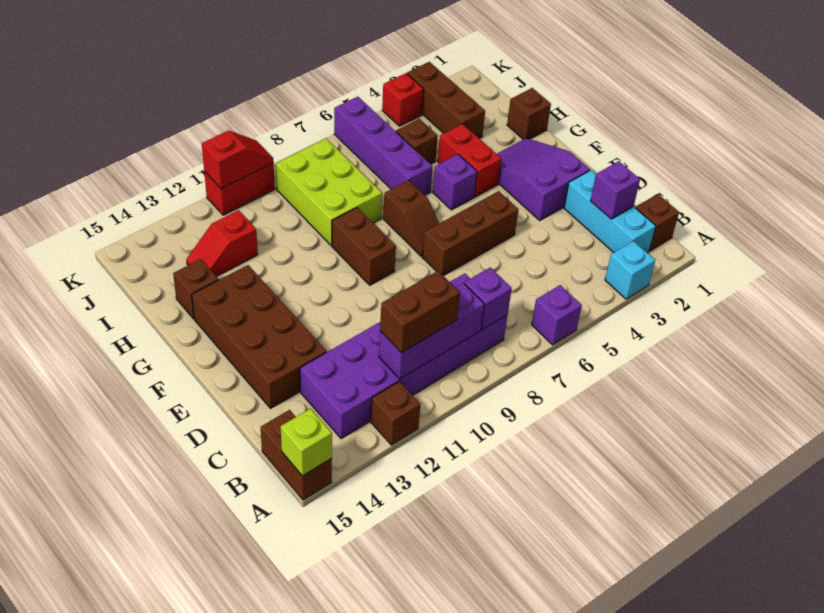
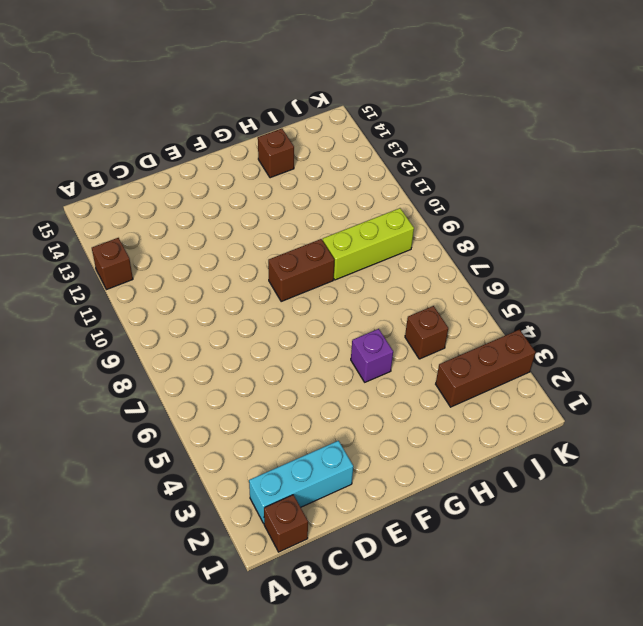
lime 1x3 brick [323,208,414,280] -> lime 2x3 brick [276,138,382,245]
none -> cyan 1x1 brick [605,241,655,299]
none -> purple 1x1 brick [532,285,582,345]
none -> brown 1x2 brick [261,410,332,500]

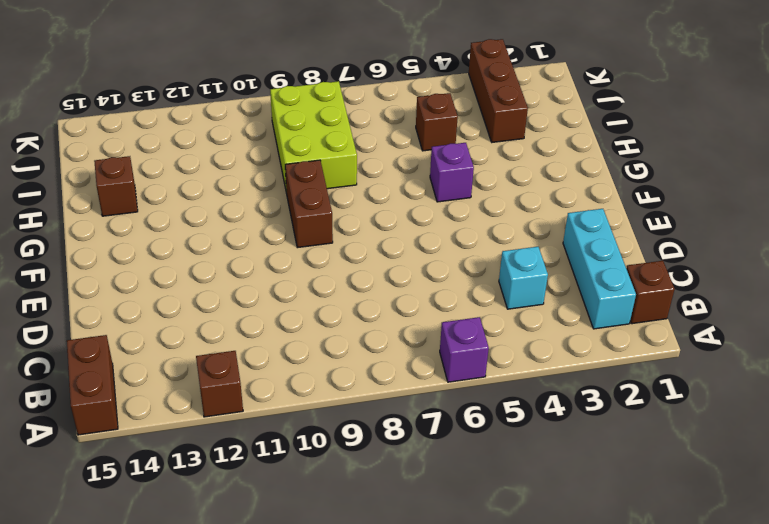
cyan 1x1 brick [499,247,548,309] -> cyan 1x1 brick moved to [605,241,655,299]
none -> purple 2x6 brick [300,273,508,439]
none -> brown 2x4 brick [192,265,327,409]
none -> purple 2x3 slope [497,138,590,220]

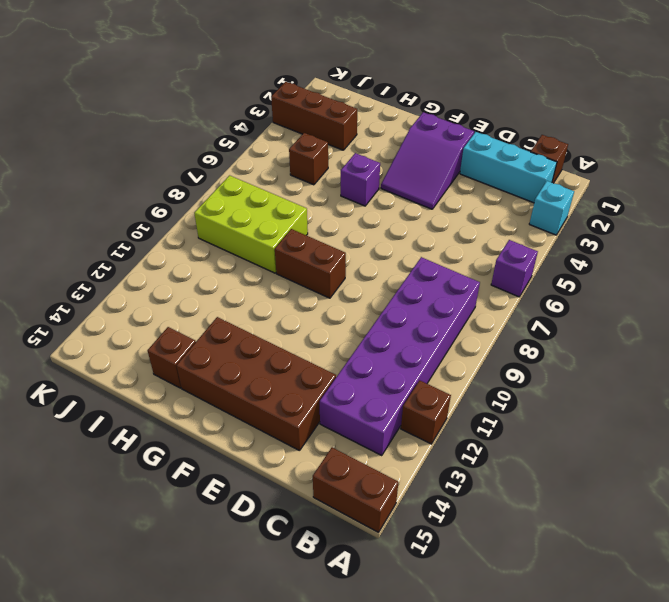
purple 2x3 slope [381,112,474,209] -> purple 2x3 slope turned to [497,138,590,220]
none -> brown 1x3 brick [422,191,518,276]
none -> brown 1x2 slope [383,180,439,257]
none -> red 1x2 brick [438,124,501,197]

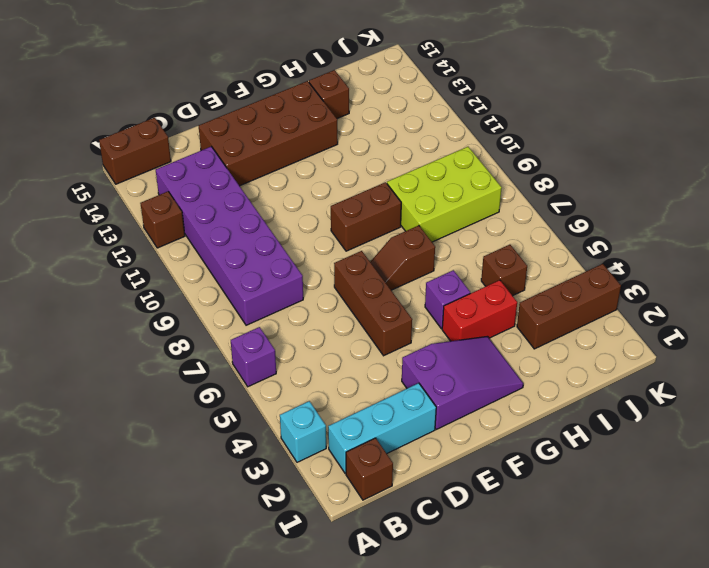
none -> brown 1x1 brick [507,88,551,139]
none -> purple 1x4 brick [334,97,433,195]
none -> red 1x2 slope [186,210,258,276]

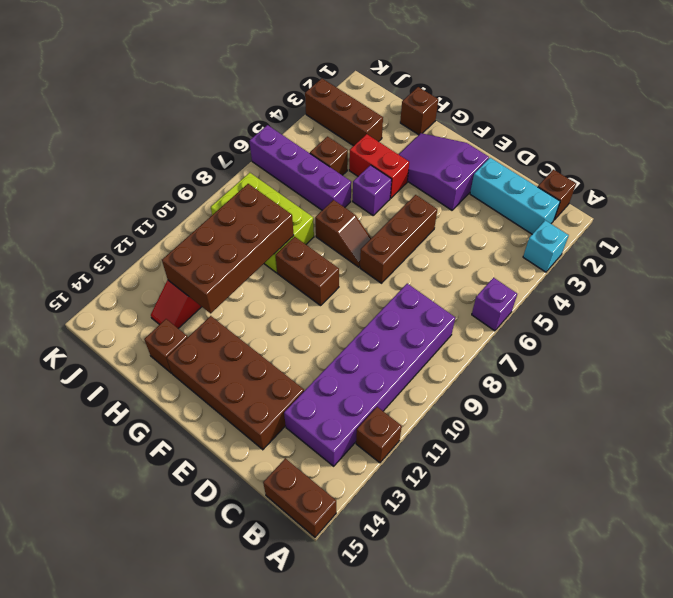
brown 2x4 brick [162,184,294,313] -> none
none -> red 1x1 brick [382,73,424,126]
none -> red 1x2 brick [204,163,275,215]
none -> lime 1x1 brick [281,409,332,476]

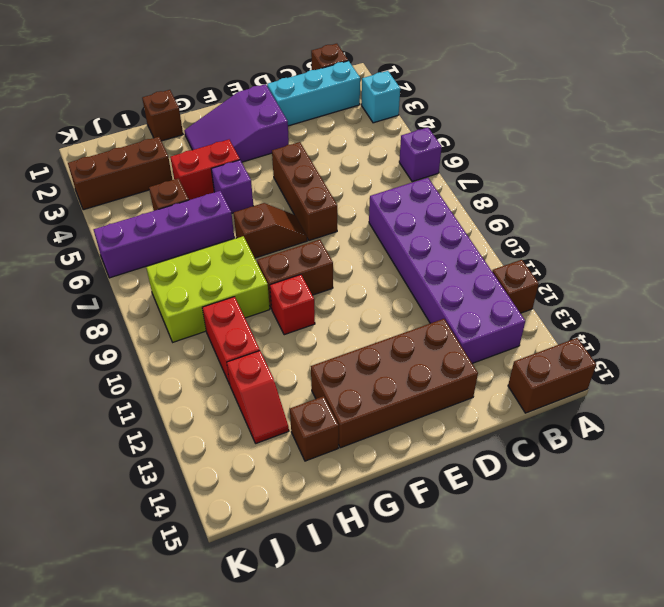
red 1x1 brick [270,275,315,335] -> red 1x1 brick moved to [382,73,424,126]
red 1x2 brick [202,297,260,384] -> red 1x2 brick moved to [204,163,275,215]
none -> lime 1x1 brick [281,409,332,476]
none -> purple 1x1 brick [464,268,512,329]
none -> purple 1x3 brick [379,283,485,379]

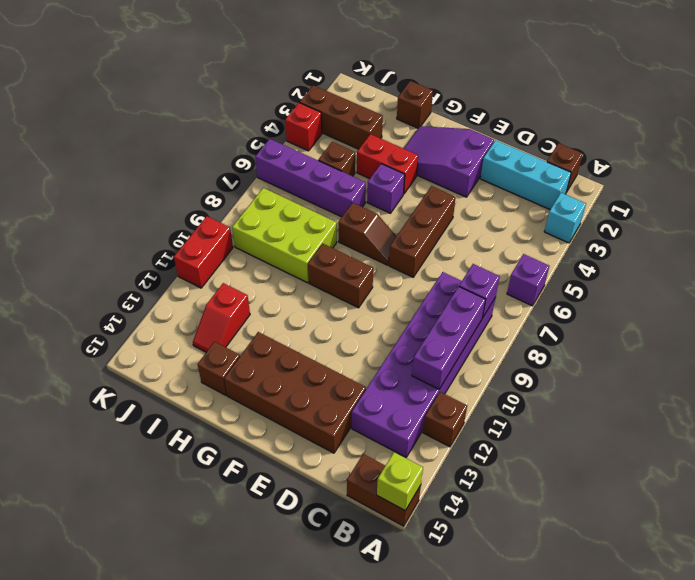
none -> purple 1x1 brick [591,161,640,219]
none -> red 1x2 slope [202,130,274,189]
none -> brown 1x2 brick [380,271,460,353]

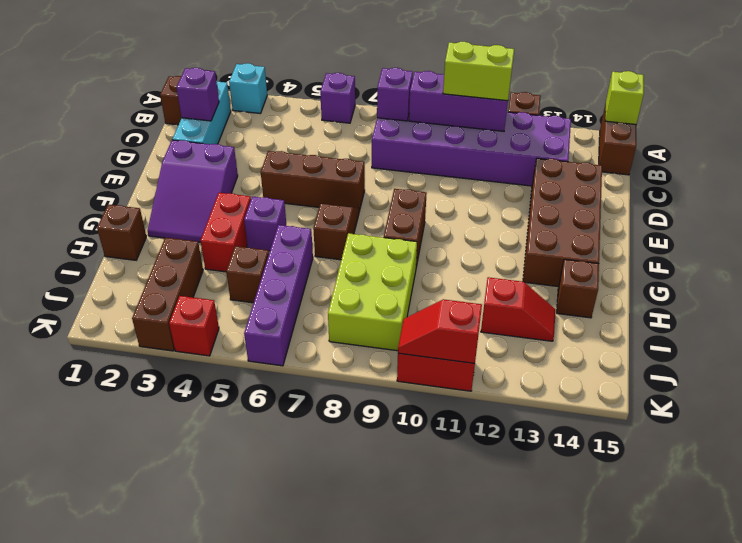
lime 1x2 brick [443,42,514,101] -> brown 1x2 brick [380,271,460,353]

